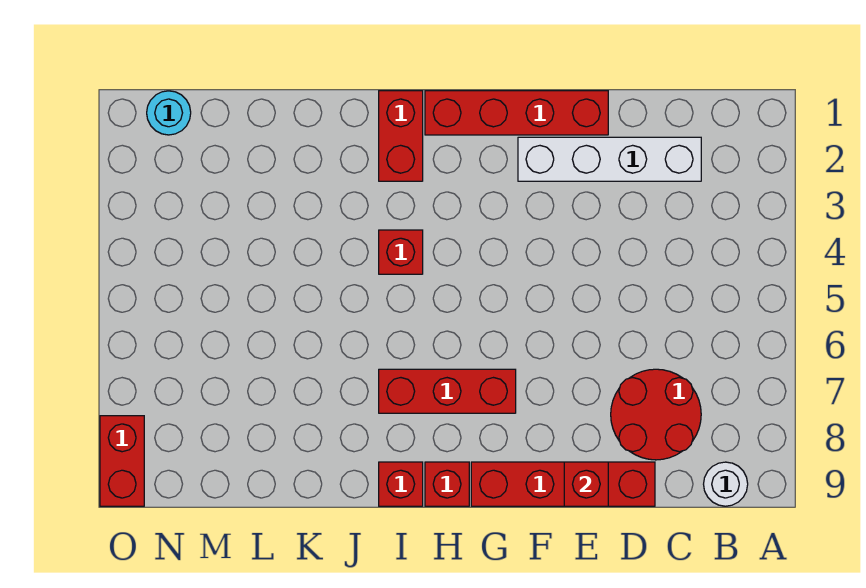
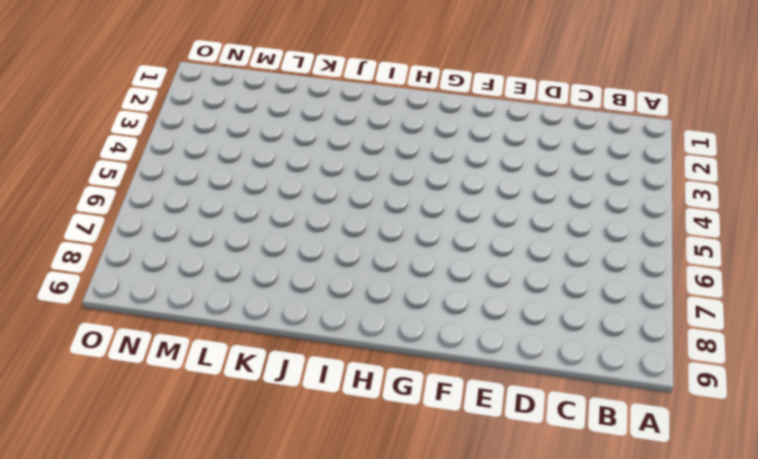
none -> white 1x1 round brick [704,462,748,506]
none -> white 1x4 brick [518,137,701,181]
none -> red 2x2 round brick [611,369,701,460]

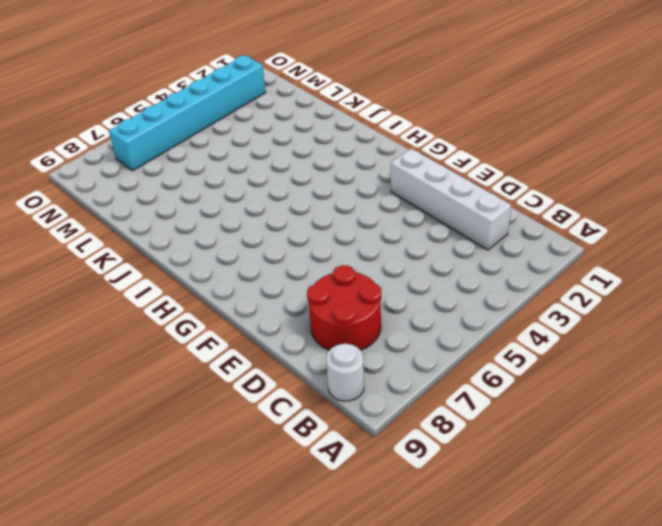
cyan 1x6 brick [109,55,266,170] -> none
none -> red 1x4 brick [471,462,655,506]
none -> red 1x4 brick [425,91,608,135]
none -> red 1x3 brick [379,369,516,413]

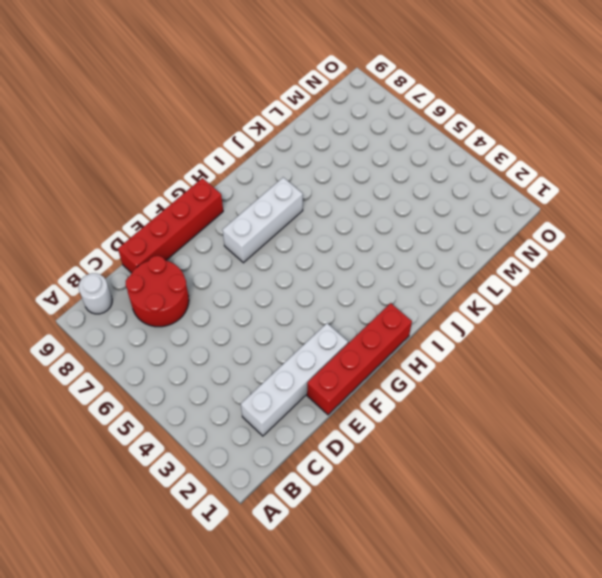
white 1x3 brick [223,177,303,263] -> red 1x3 brick [379,369,516,413]
none -> red 1x1 brick [425,462,469,506]
none -> red 1x2 brick [379,91,423,181]
none -> red 1x1 brick [379,230,423,274]

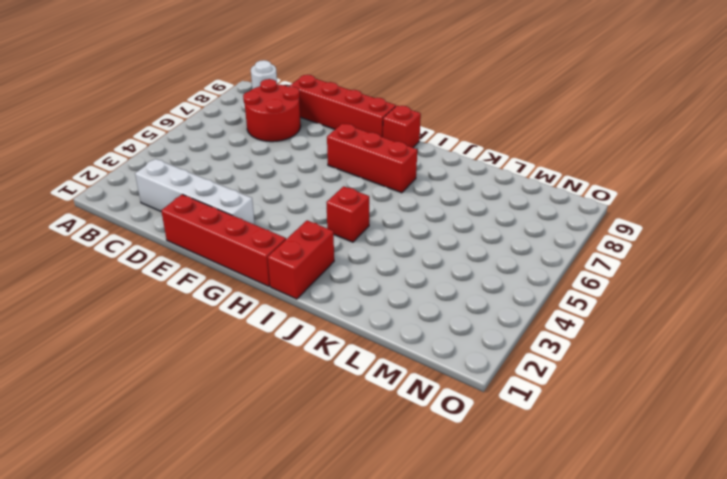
none -> red 1x1 brick [379,462,423,506]
none -> cyan 1x1 round brick [147,91,191,135]
none -> red 1x2 brick [100,416,144,506]

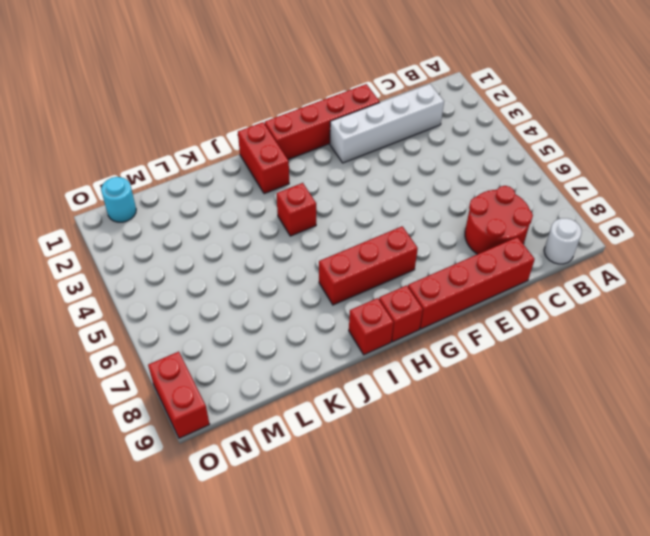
none -> red 1x1 brick [564,462,608,506]

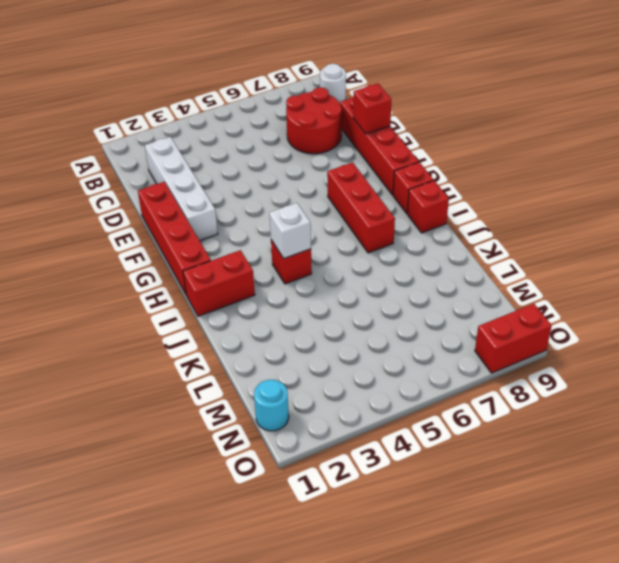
white 1x1 brick [269,203,311,258] -> none

